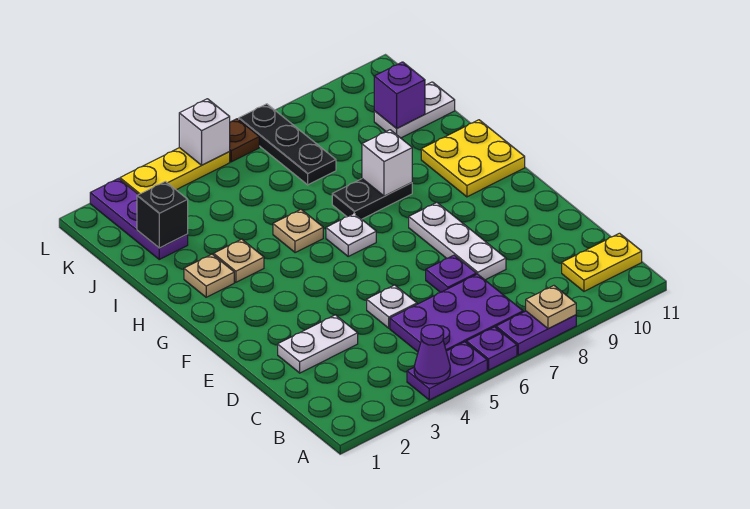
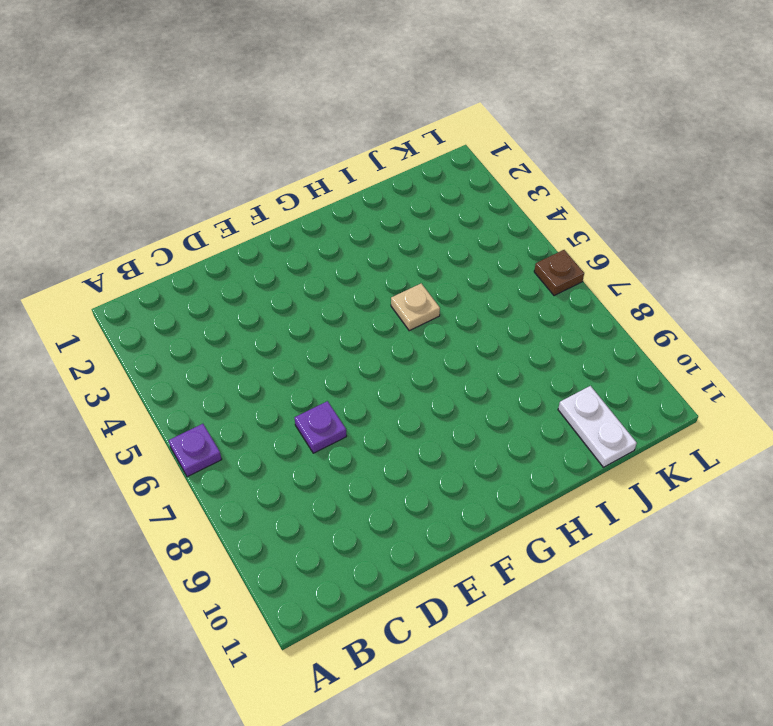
none -> purple 1x2 plate [407,342,487,400]
none -> purple 1x2 plate [496,311,576,355]
none -> purple 2x3 plate [390,274,523,352]

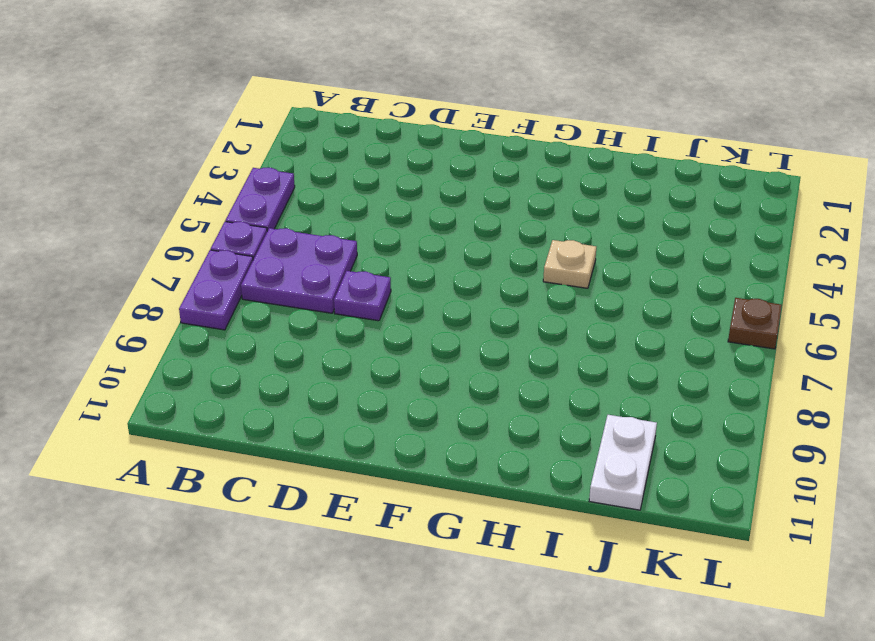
purple 2x2 plate [241,228,357,313] -> purple 2x3 plate [390,274,523,352]
none -> yellow 1x2 plate [562,233,642,291]
none -> white 1x2 plate [278,315,358,373]
none -> white 1x1 plate [367,285,417,328]

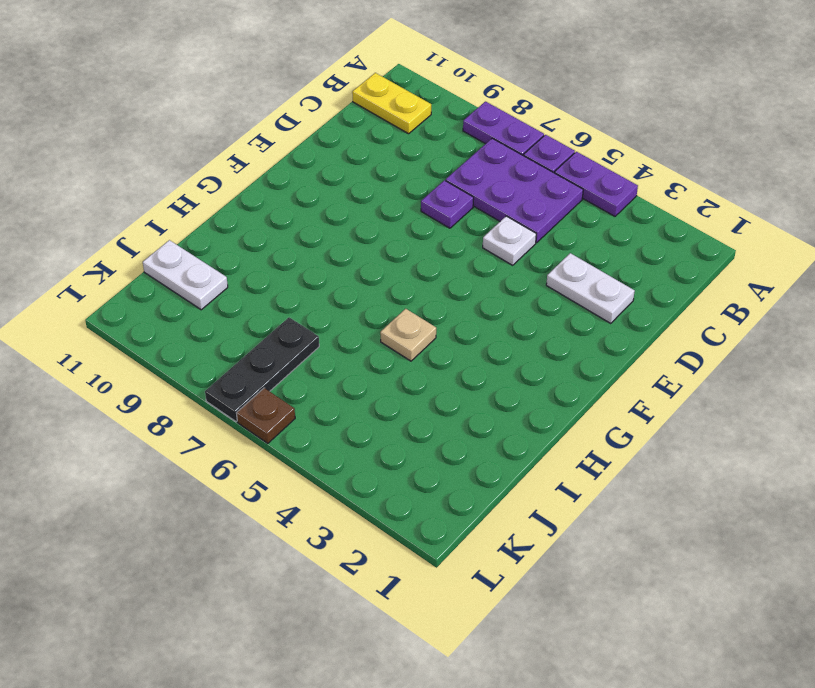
none -> white 1x3 plate [409,203,506,280]
none -> white 1x1 plate [326,214,376,256]
none -> yellow 2x2 plate [421,120,525,197]

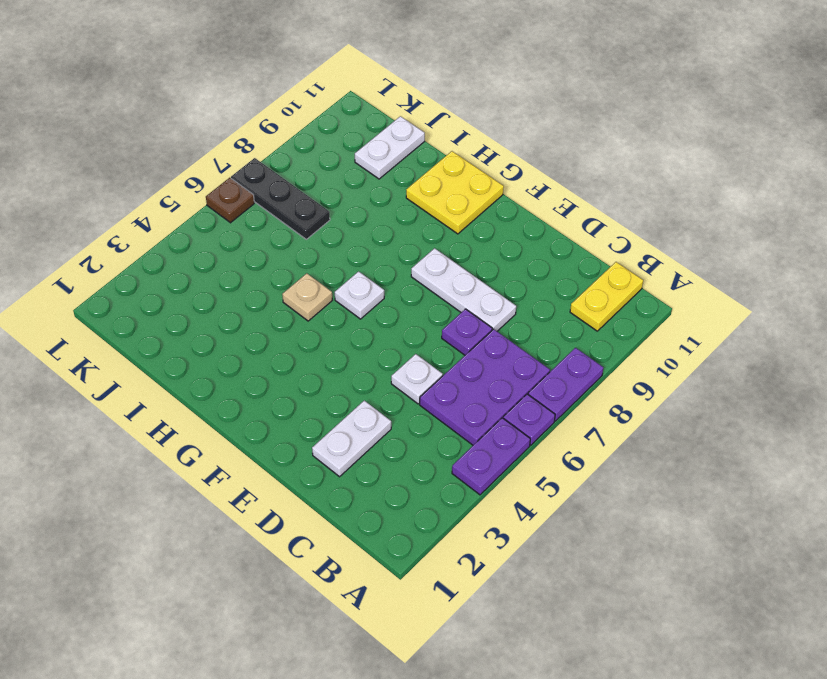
none -> tan 1x1 plate [184,254,234,297]
none -> tan 1x1 plate [214,239,264,282]
none -> black 1x2 plate [332,179,412,219]

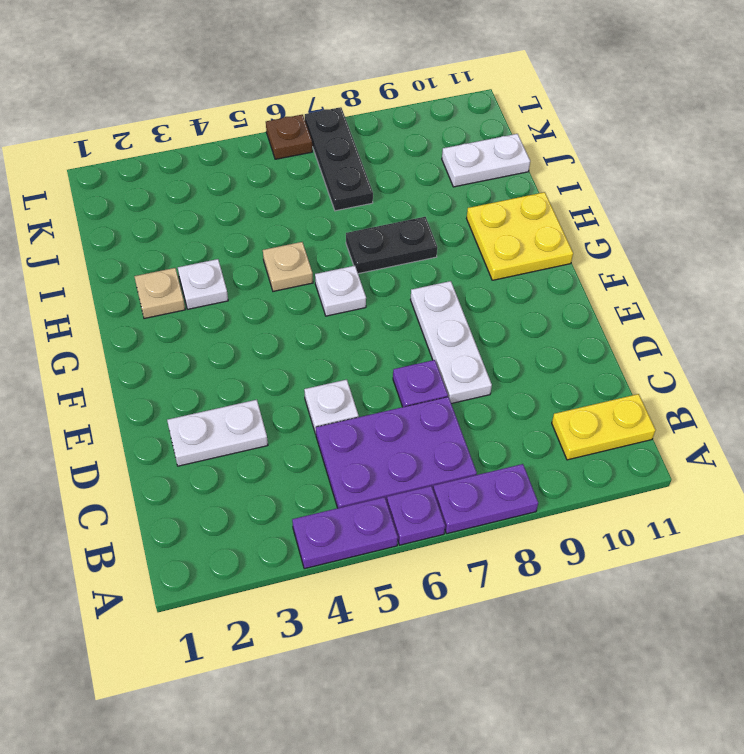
white 1x1 plate [178,259,228,309] -> tan 1x1 plate [214,239,264,282]
none -> purple 1x3 plate [90,179,188,259]
none -> yellow 1x3 plate [120,148,230,195]
none -> purple 1x1 cone [414,325,450,384]

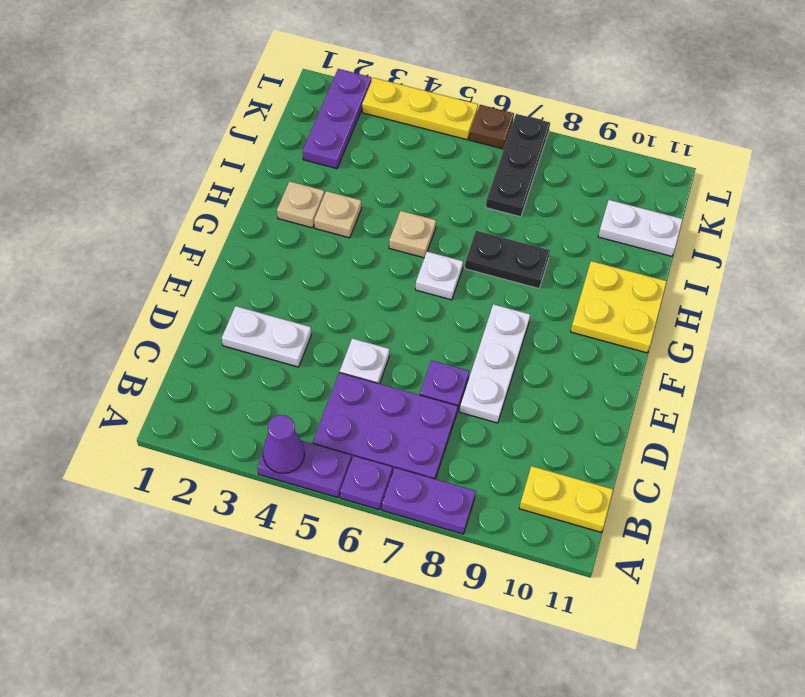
none -> tan 1x1 plate [526,286,576,329]
none -> white 1x1 brick [362,130,412,196]
none -> black 1x1 brick [137,181,188,248]

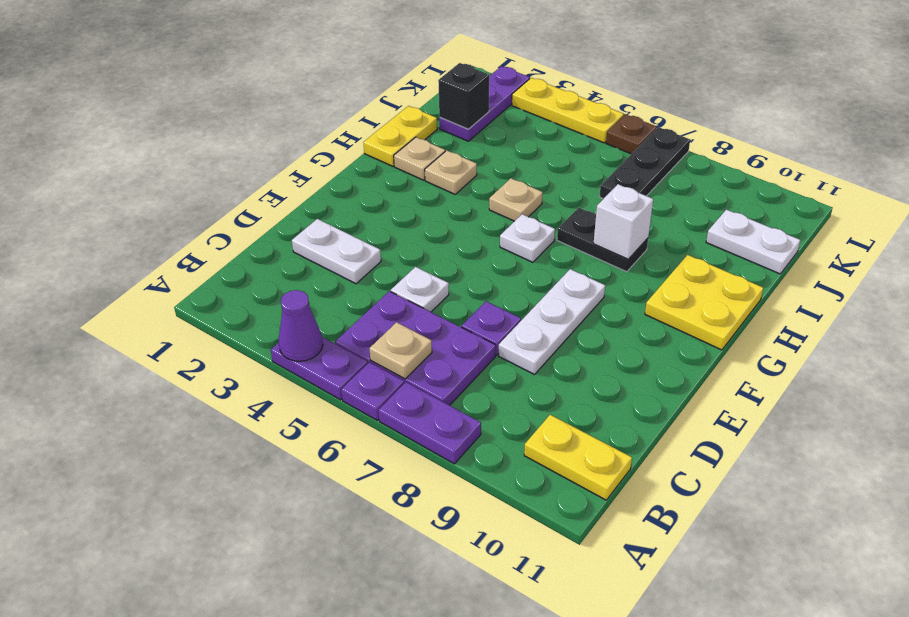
tan 1x1 plate [369,322,432,379] -> tan 1x1 plate moved to [526,286,576,329]
yellow 1x2 plate [363,106,437,166] -> none
none -> purple 1x1 brick [374,62,425,128]
none -> white 1x1 brick [179,99,230,165]

